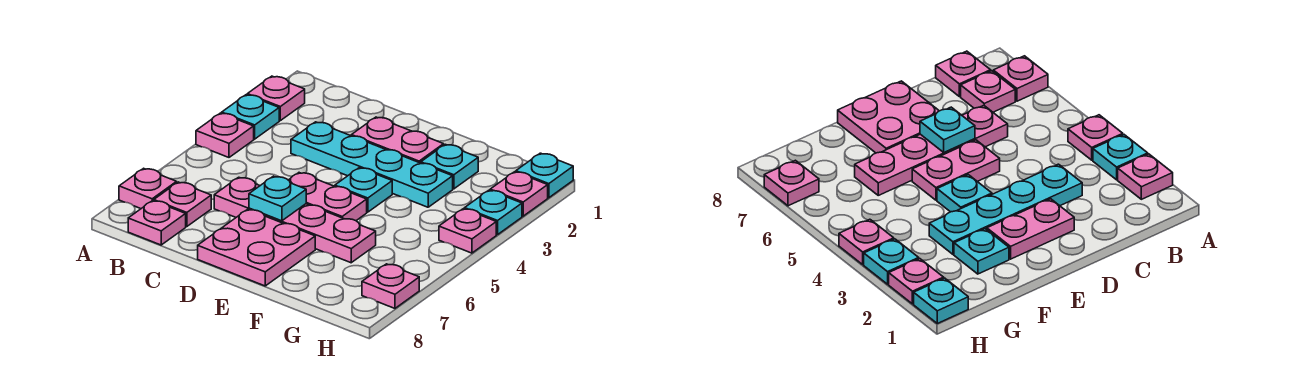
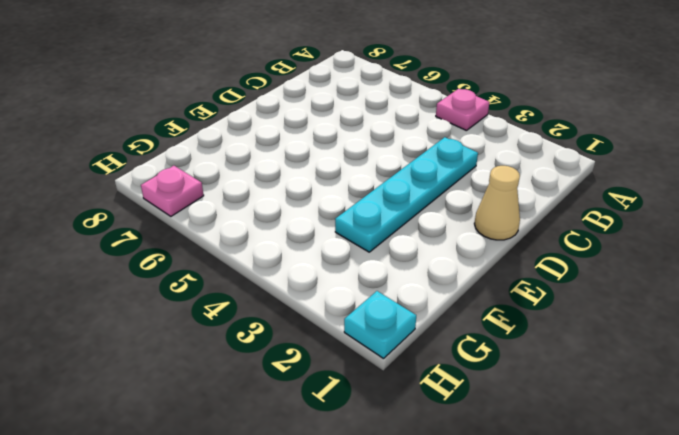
tan 1x1 cone [474,166,520,240] -> none
none -> pink 1x1 plate [247,76,305,121]
none -> cyan 1x1 plate [222,95,279,139]
none -> pink 1x1 plate [119,168,177,209]

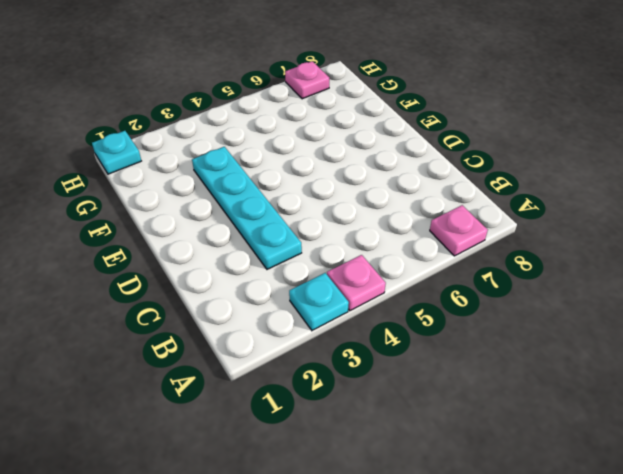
none -> pink 1x1 plate [247,76,305,121]
none -> pink 1x1 plate [154,182,211,227]
none -> pink 1x1 plate [128,201,186,245]

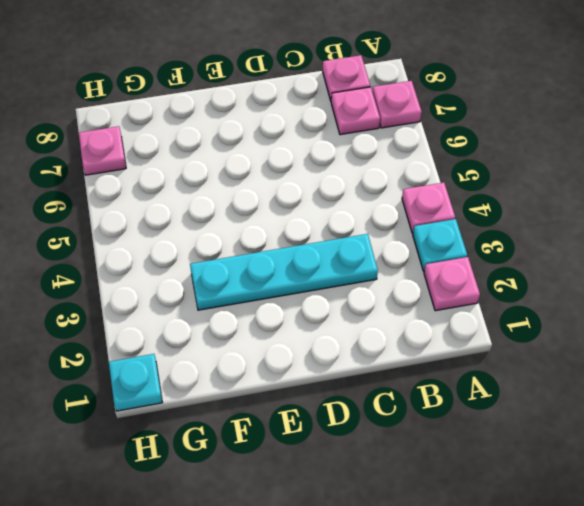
none -> pink 1x4 plate [214,177,376,263]
none -> pink 1x2 plate [351,117,444,163]
none -> pink 1x2 plate [289,173,367,221]

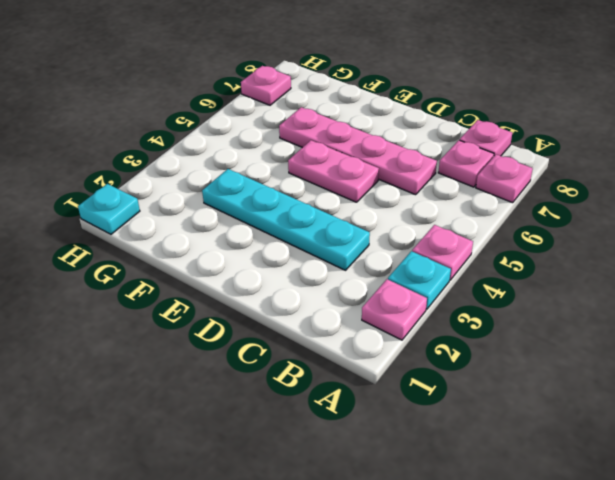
none -> pink 1x2 plate [351,117,444,163]
none -> pink 2x2 plate [198,209,315,286]
none -> cyan 1x1 plate [335,168,392,212]

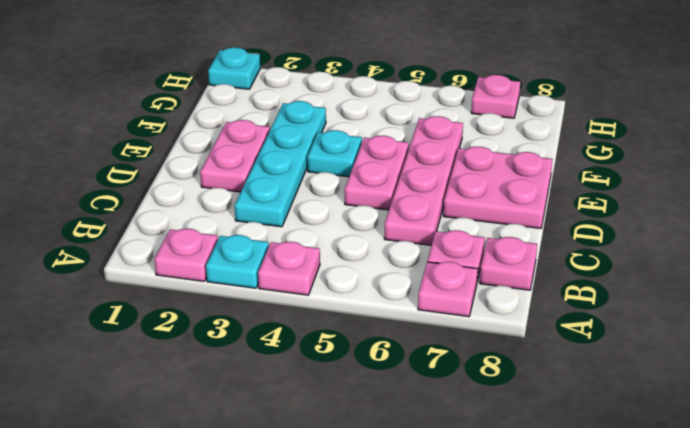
none -> cyan 1x1 plate [421,144,478,189]
none -> pink 1x1 plate [490,172,548,216]
none -> cyan 1x1 plate [465,190,522,235]

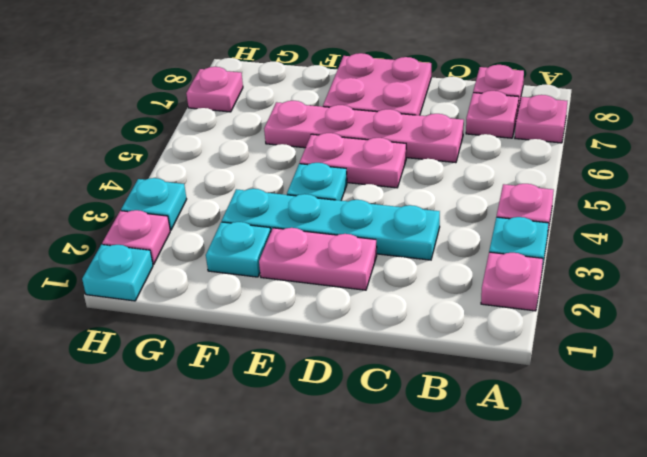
none -> pink 1x1 plate [439,209,496,253]
none -> cyan 1x1 plate [249,176,306,221]

